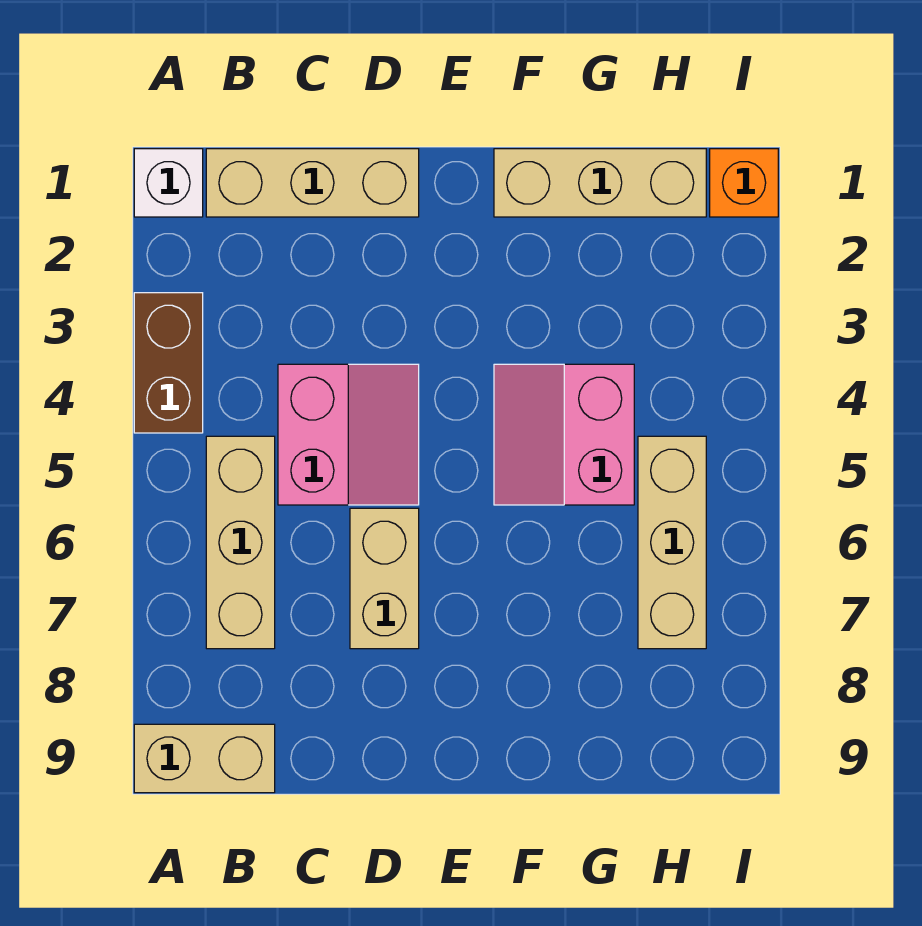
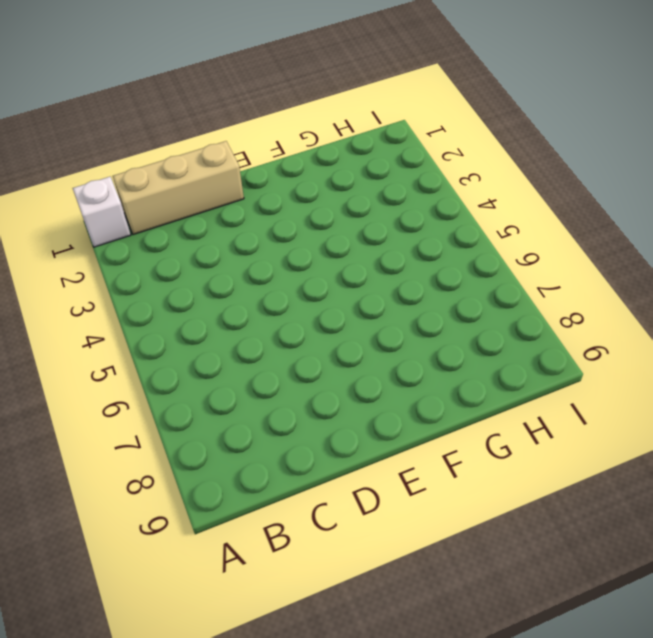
none -> brown 1x2 brick [134,293,203,433]
none -> tan 1x2 brick [134,724,275,793]

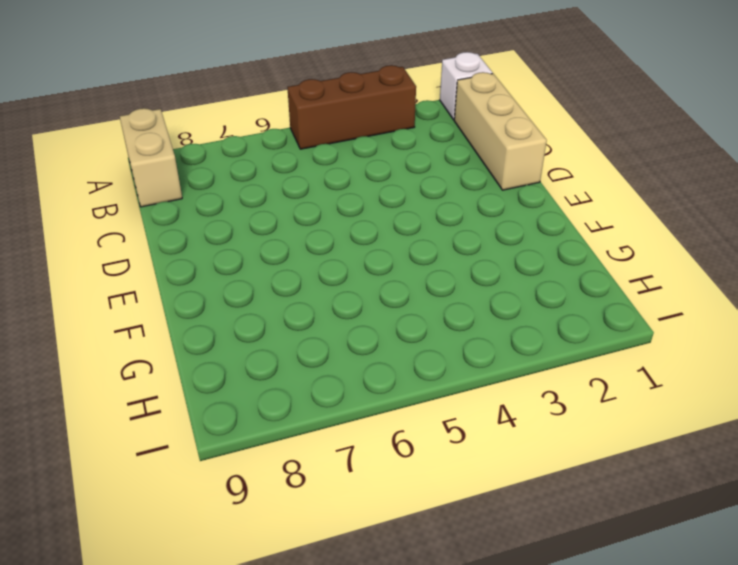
brown 1x3 brick [287,65,416,149] -> brown 1x2 brick [134,293,203,433]
none -> tan 1x3 brick [206,436,275,649]
none -> pink 2x2 slope [278,364,419,505]

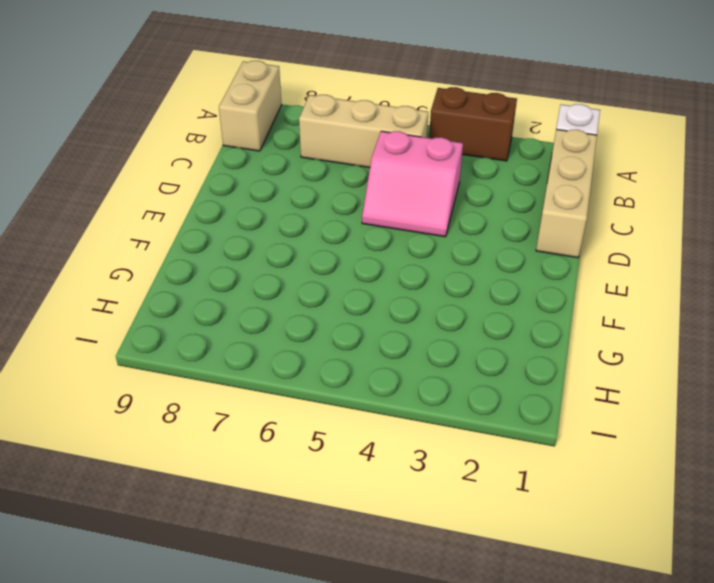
none -> tan 1x2 brick [350,508,419,649]
none -> tan 1x3 brick [494,149,706,217]

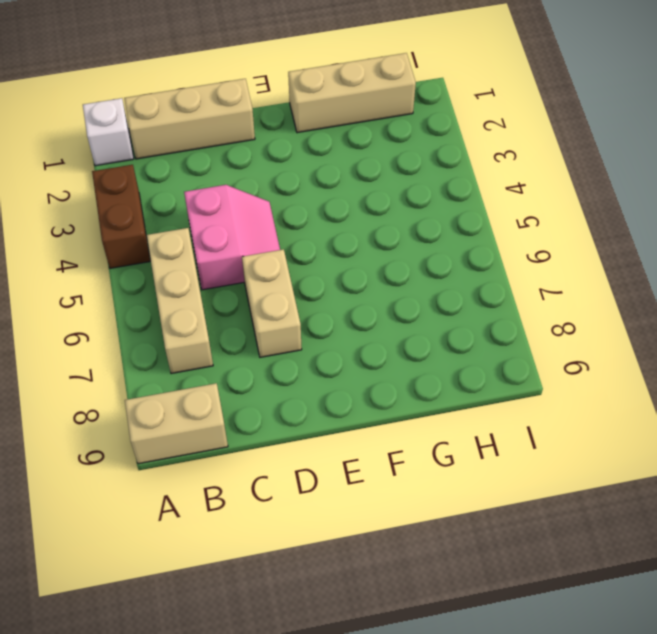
none -> pink 2x2 slope [494,364,634,505]
none -> tan 1x3 brick [638,436,706,649]

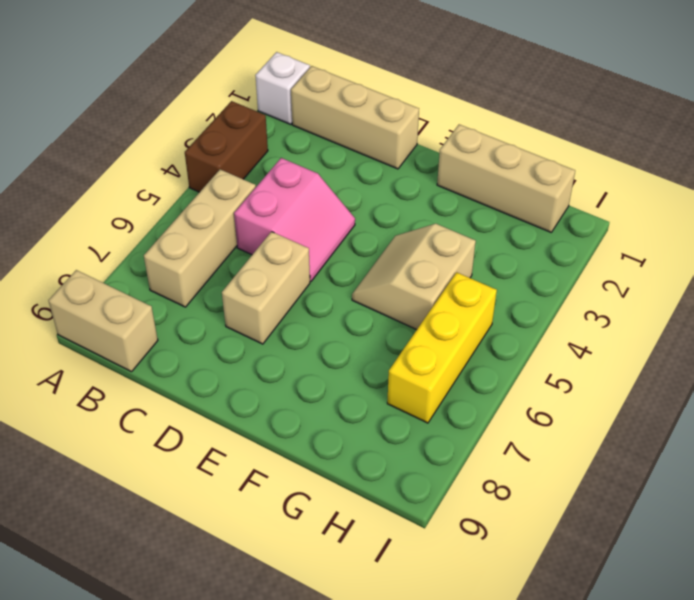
tan 2x2 slope [352,224,476,330] -> pink 2x2 slope [494,364,634,505]
yellow 1x3 brick [387,272,497,423] -> tan 1x3 brick [638,436,706,649]
none -> orange 1x1 brick [710,149,778,217]

